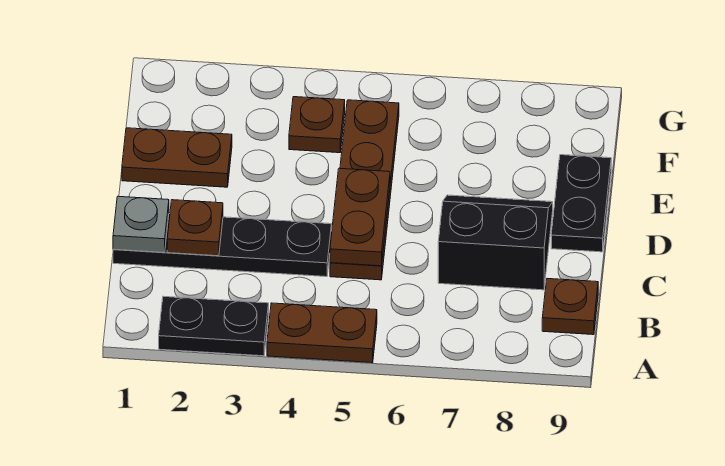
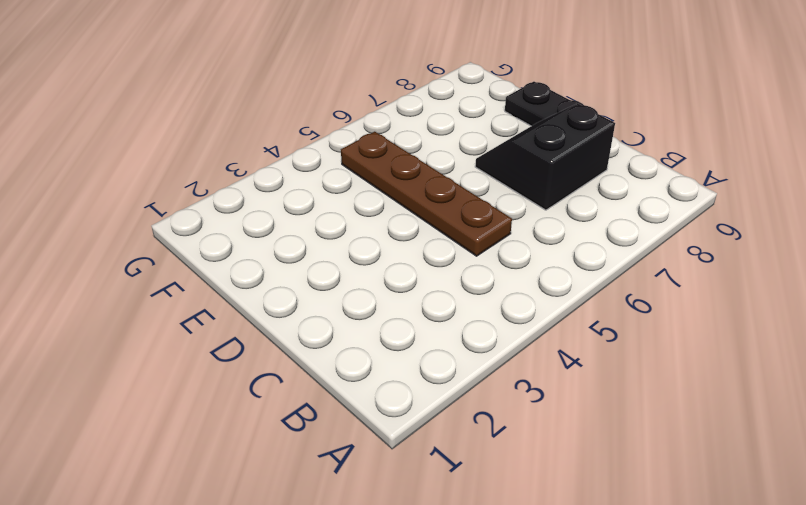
none -> black 1x2 plate [159,296,269,356]
none -> brown 1x2 plate [267,303,377,363]
none -> brown 1x1 plate [542,279,598,335]

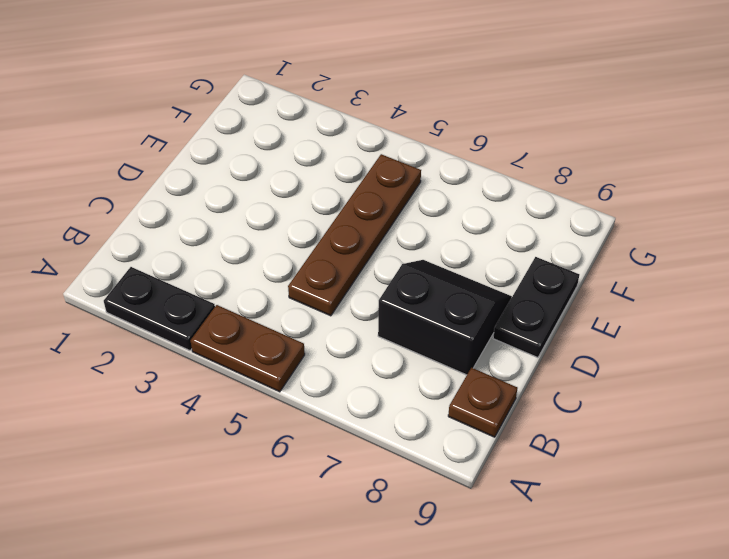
none -> black 1x4 plate [113,214,332,277]
none -> brown 1x2 plate [122,128,232,187]
none -> brown 1x1 plate [289,97,345,153]

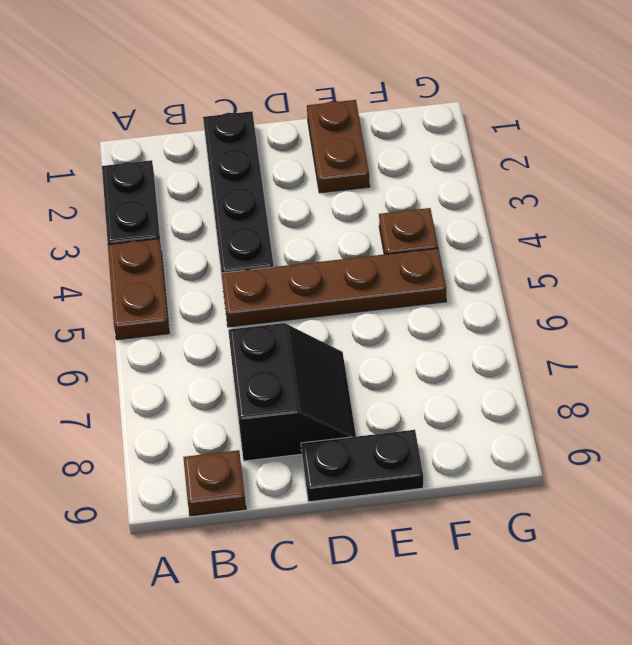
none -> grey 1x1 plate [113,196,169,252]
none -> brown 1x1 plate [167,200,223,256]
none -> brown 1x2 plate [330,168,390,266]

